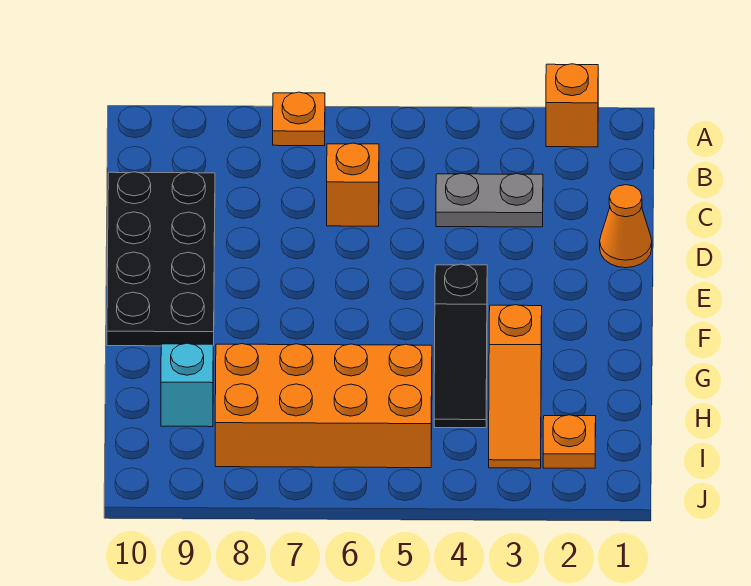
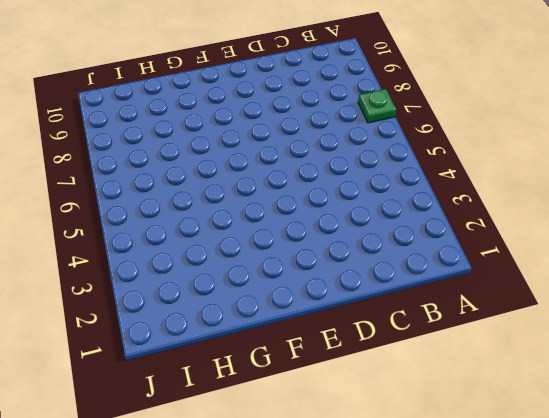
green 1x1 plate [358,89,396,123] -> orange 1x1 plate [273,92,325,146]
none -> orange 1x1 brick [546,64,598,147]
none -> grey 1x2 plate [436,173,543,227]

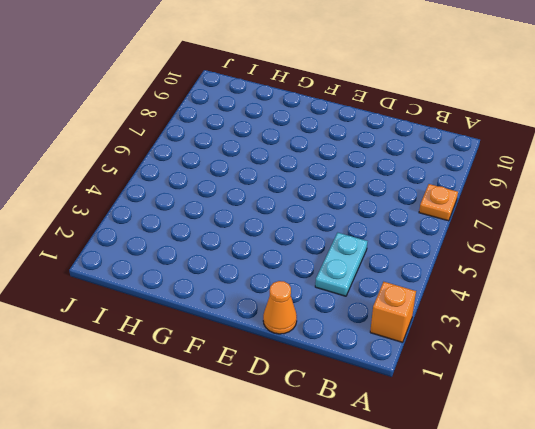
cyan 1x2 plate [315,233,368,296] -> grey 1x2 plate [436,173,543,227]
none -> orange 1x1 brick [327,143,379,226]
none -> black 2x4 plate [107,172,215,346]

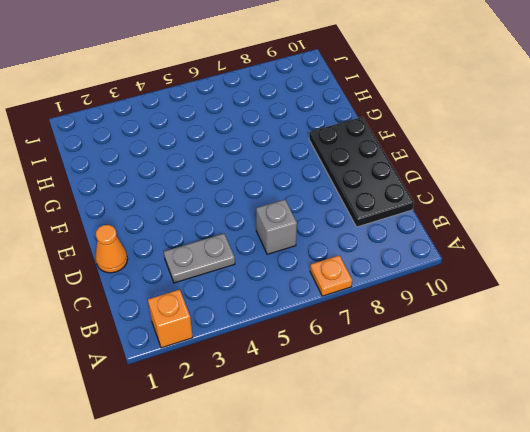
grey 1x1 brick [256,199,297,254] -> orange 1x1 brick [327,143,379,226]
none -> black 1x3 slope [434,264,487,428]
none -> orange 1x3 slope [489,305,542,468]

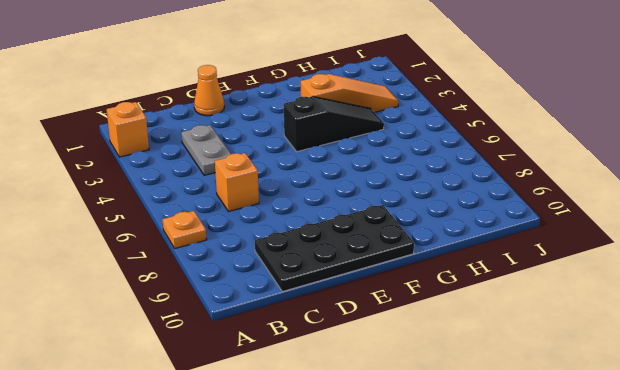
none -> orange 2x4 brick [215,344,432,468]
none -> cyan 1x1 brick [161,343,213,427]

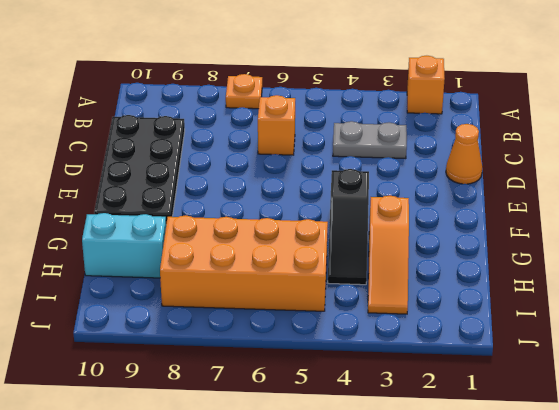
cyan 1x2 brick [82,213,166,278] -> cyan 1x1 brick [161,343,213,427]
none -> orange 1x1 plate [543,415,596,468]

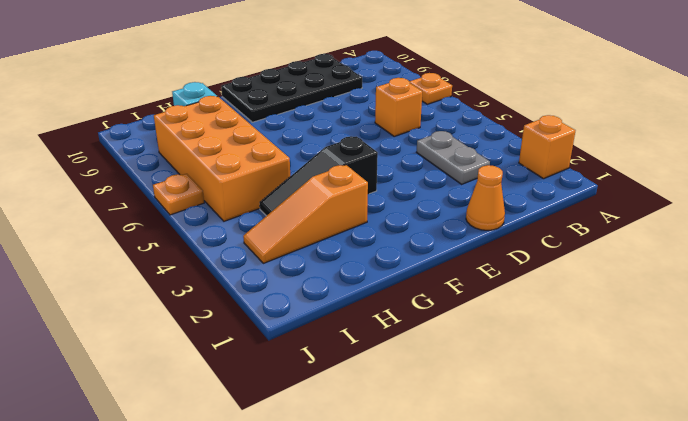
orange 1x1 plate [153,174,204,215] -> orange 1x1 plate moved to [543,415,596,468]

